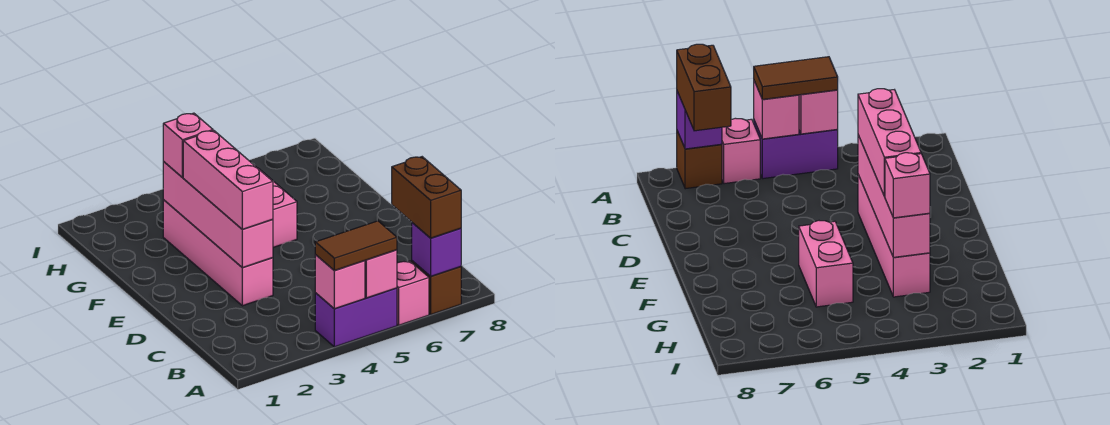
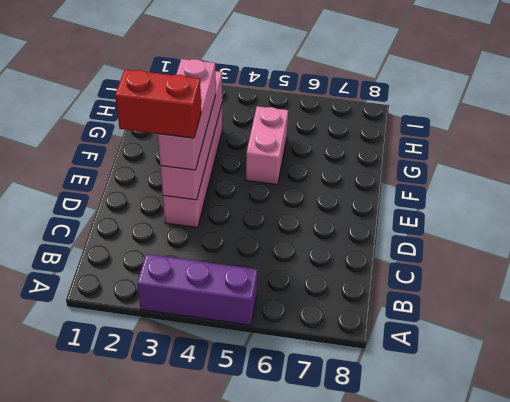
purple 1x3 brick [137,254,257,325] -> purple 1x2 brick [315,288,397,347]
red 1x2 brick [115,70,201,138] -> none
none -> pink 1x1 brick [397,261,429,325]
none -> brown 1x1 brick [412,261,461,314]
none -> pink 1x1 brick [315,255,365,309]

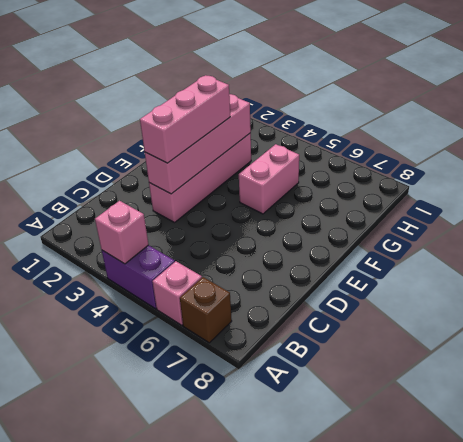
none -> pink 1x1 brick [365,250,397,298]
none -> purple 1x1 brick [412,223,461,276]
none -> brown 1x2 tile [315,221,397,270]

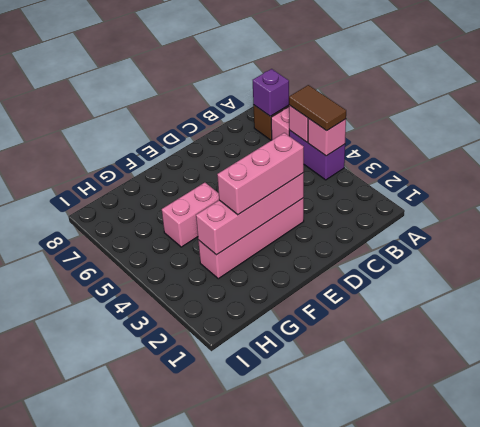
none -> brown 1x2 brick [392,157,461,238]
none -> pink 1x1 brick [163,113,213,177]

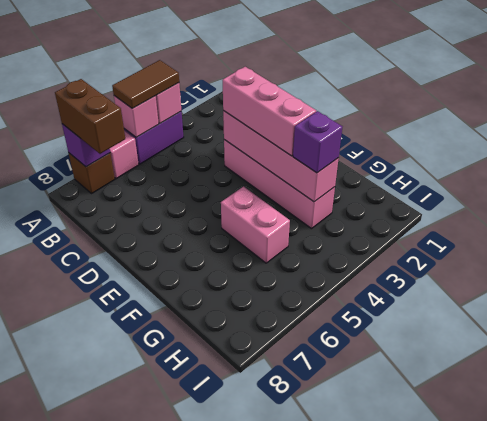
purple 1x1 brick [293,111,342,173] -> pink 1x1 brick [163,113,213,177]

